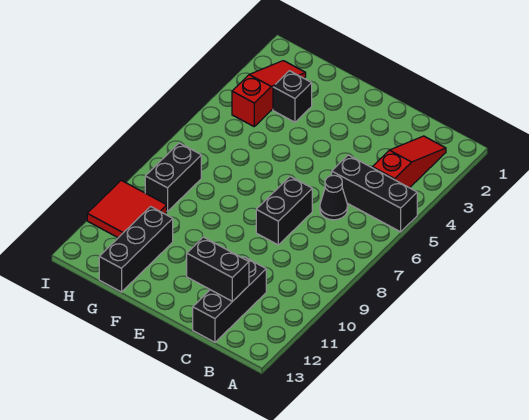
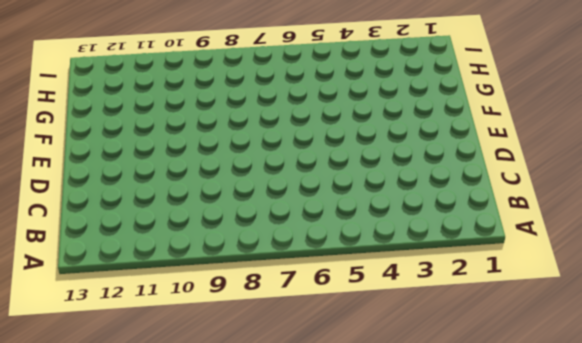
none -> black 1x3 brick [332,155,417,232]
none -> red 1x3 slope [372,136,446,188]

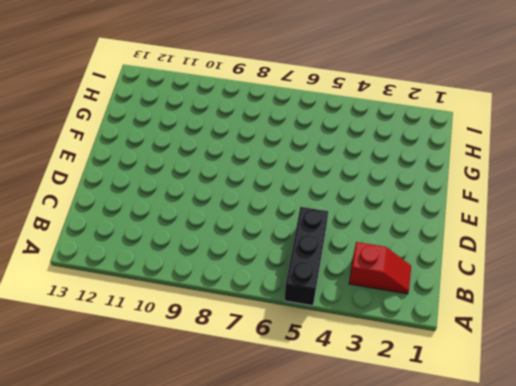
red 1x2 slope [349,242,411,294] -> red 1x3 slope [372,136,446,188]
none -> black 1x1 cone [320,175,348,220]
none -> black 1x3 brick [193,257,266,342]

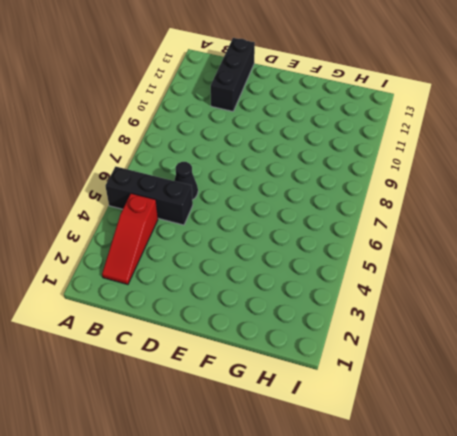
none -> black 1x2 brick [256,176,312,245]
none -> black 1x1 brick [273,71,312,122]

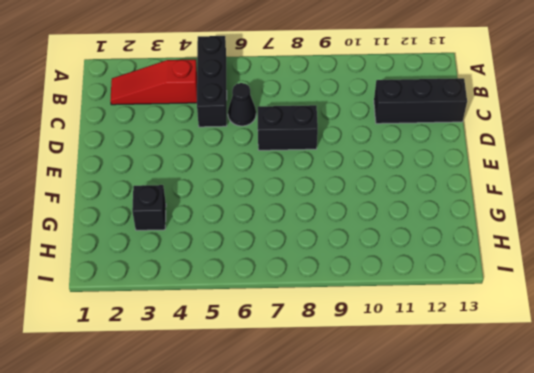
none -> black 1x3 brick [99,207,173,292]
none -> red 1x3 slope [232,61,306,126]

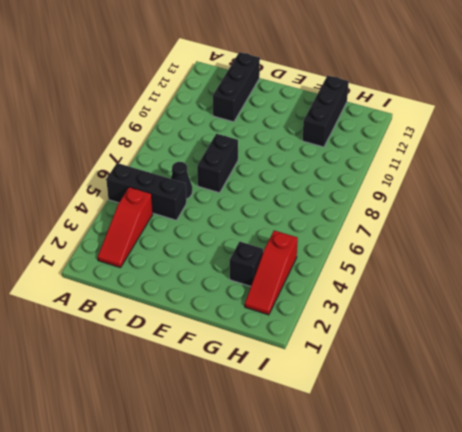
none -> black 1x2 brick [145,143,201,212]
none -> red 2x2 tile [87,180,167,238]

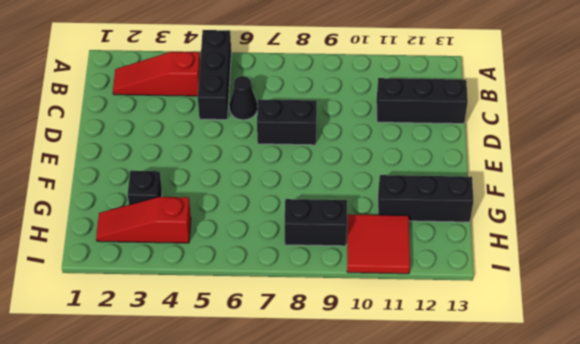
none -> black 1x2 brick [187,237,249,302]

